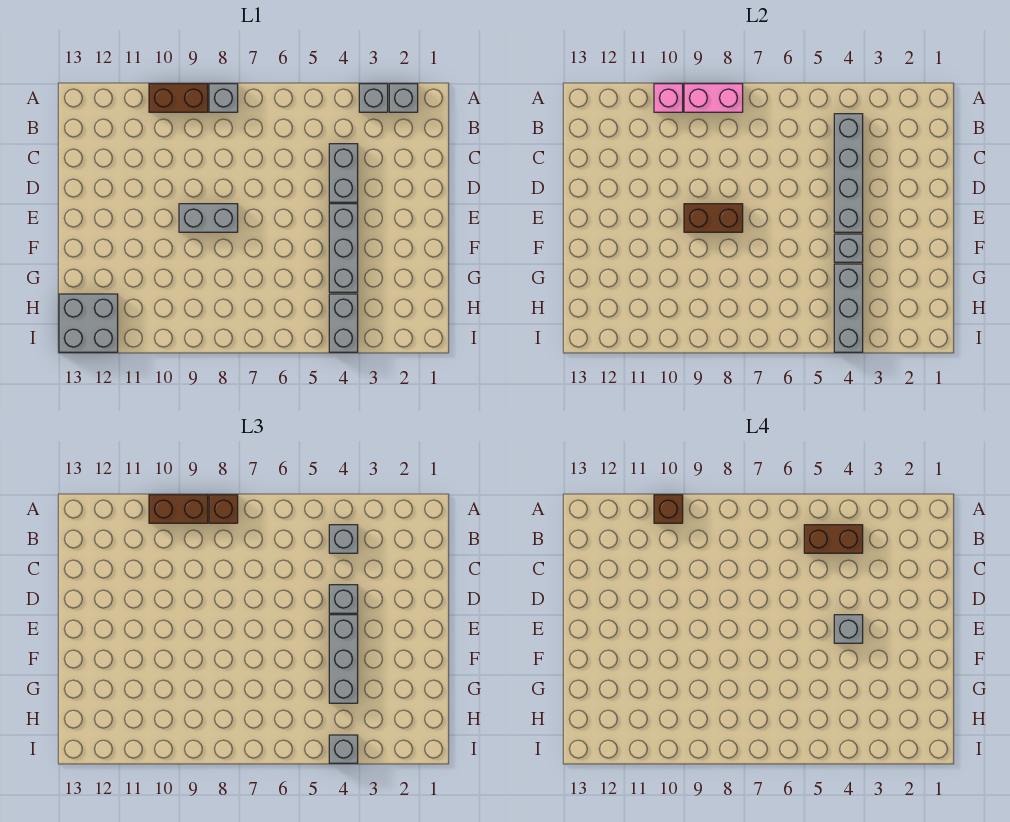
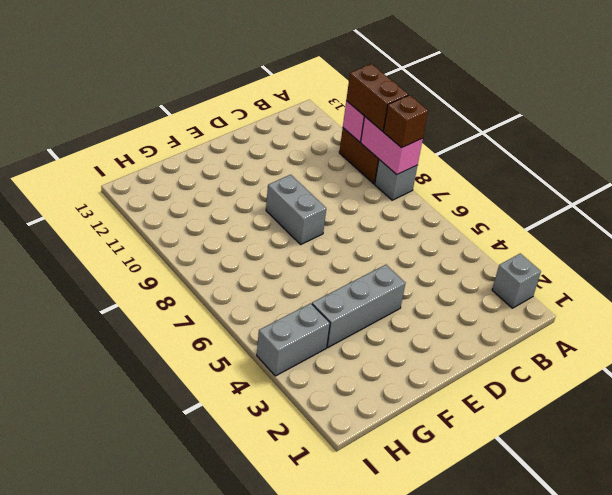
none -> grey 1x1 brick [359,84,388,112]
none -> grey 1x2 brick [329,144,358,202]
none -> grey 2x2 brick [59,294,118,352]

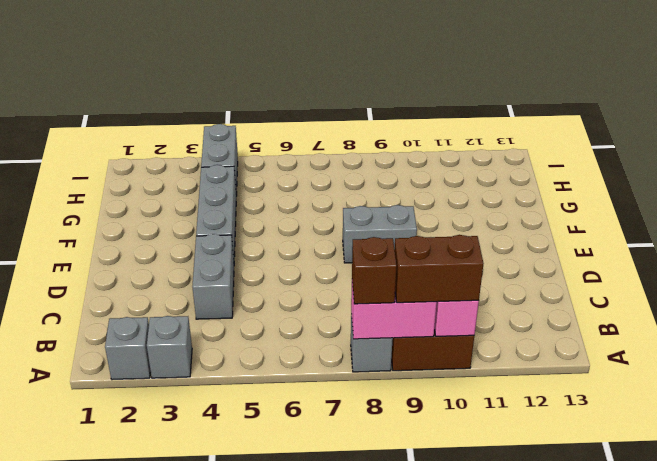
none -> grey 2x2 brick [59,294,118,352]
none -> grey 1x4 brick [834,114,863,232]
none -> brown 1x2 brick [684,204,743,232]

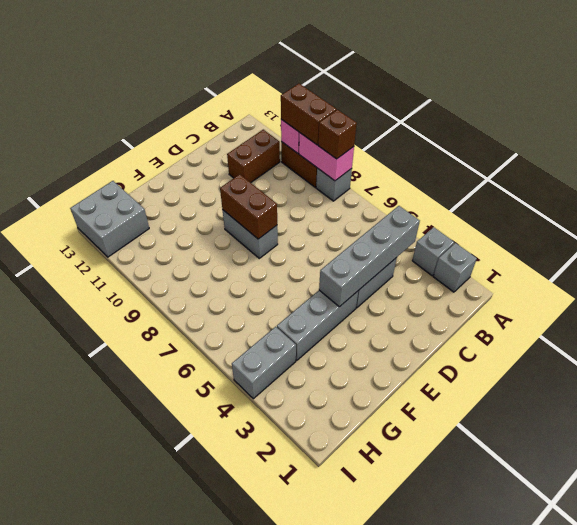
brown 1x2 brick [227,129,280,183] -> brown 1x2 brick turned to [804,525,863,553]
none -> grey 1x1 brick [834,234,863,262]
none -> grey 1x3 brick [834,264,863,352]
none -> grey 1x1 brick [329,525,358,553]

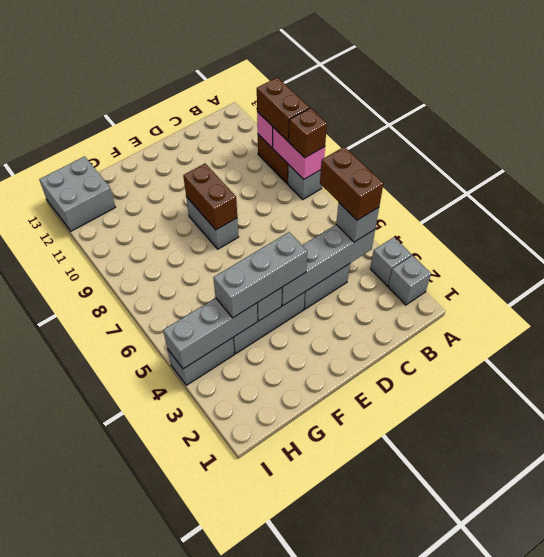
none -> grey 1x1 brick [329,585,358,613]
none -> grey 1x1 brick [329,735,358,763]
none -> brown 1x1 brick [654,495,683,523]

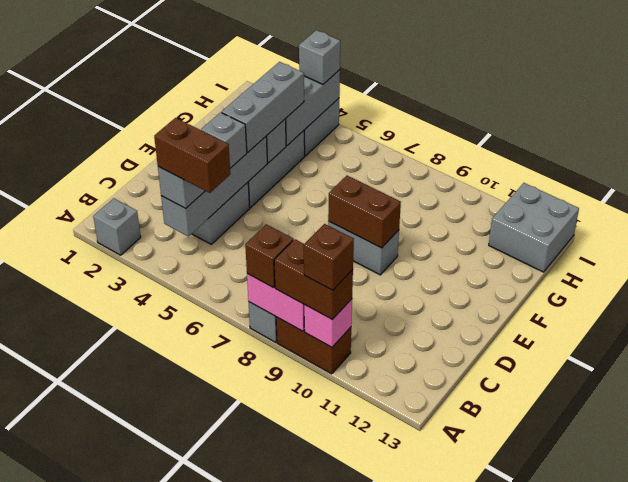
none -> grey 1x1 brick [359,84,388,112]
none -> grey 1x1 brick [834,615,863,643]

